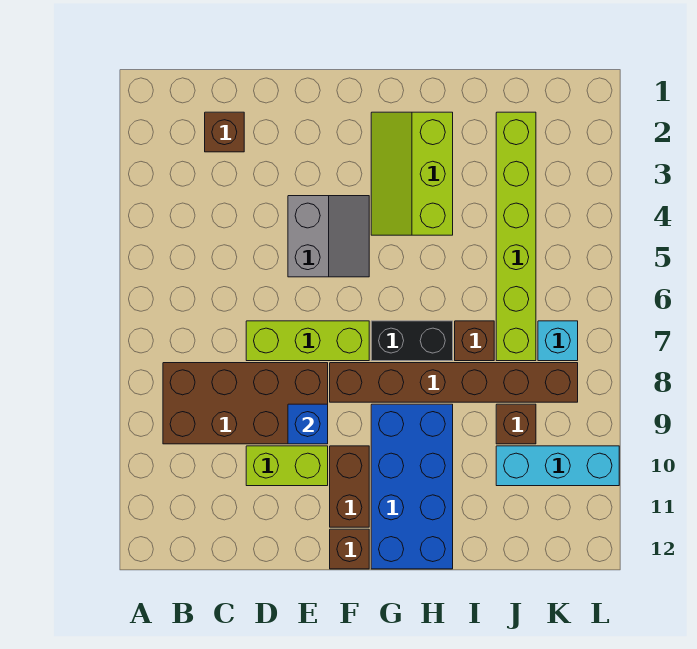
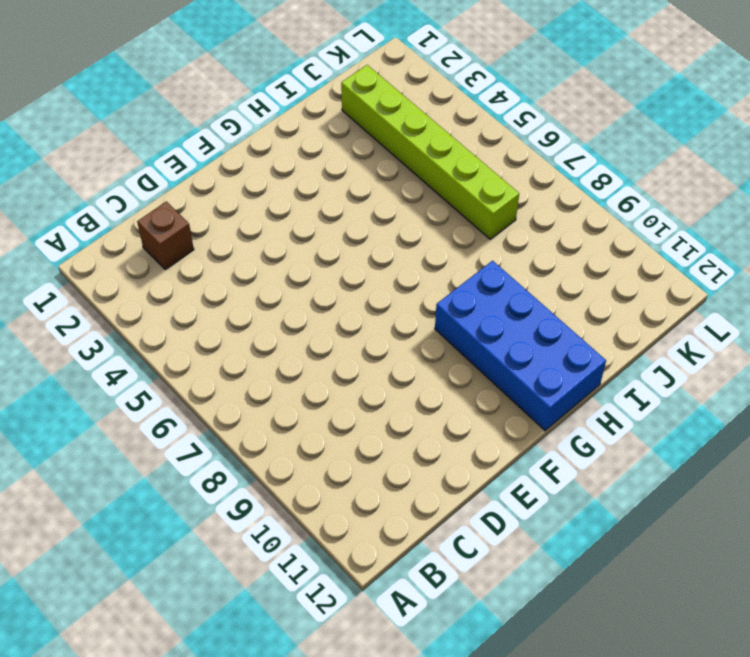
none -> brown 2x4 brick [163,363,328,444]
none -> lime 1x3 brick [246,321,369,361]
none -> lime 1x2 brick [246,446,328,486]

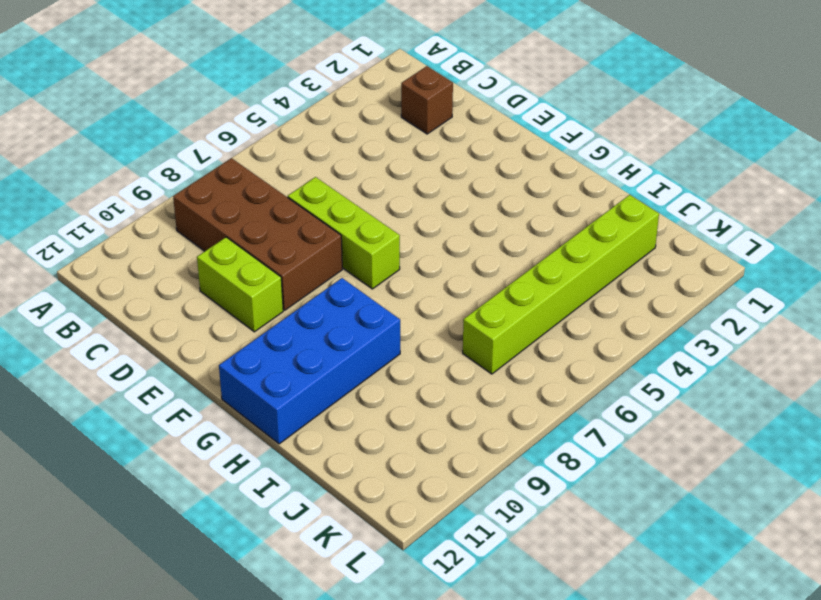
none -> grey 2x2 slope [288,196,369,277]
none -> brown 1x6 brick [330,363,578,402]
none -> brown 1x2 brick [330,446,369,527]

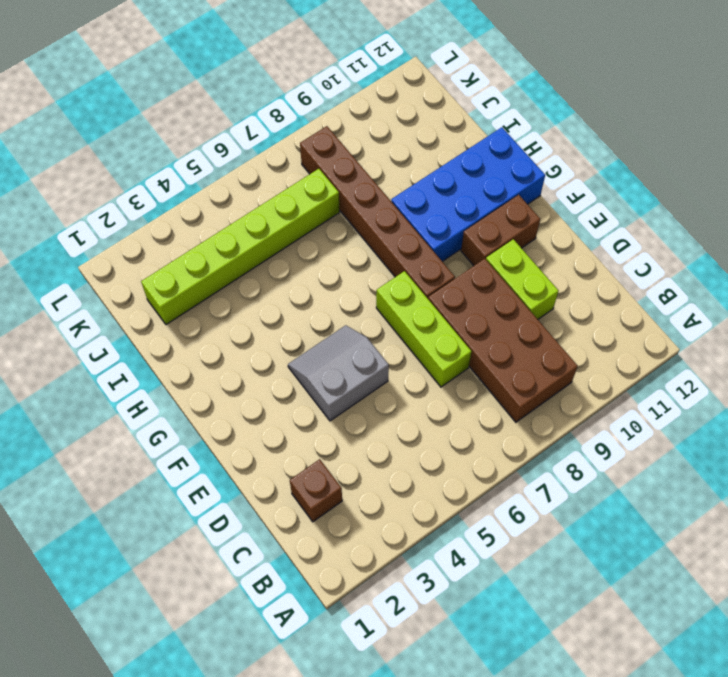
none -> brown 1x1 brick [330,529,369,569]
none -> lime 2x3 slope [371,112,453,235]
none -> black 1x2 brick [371,321,453,361]

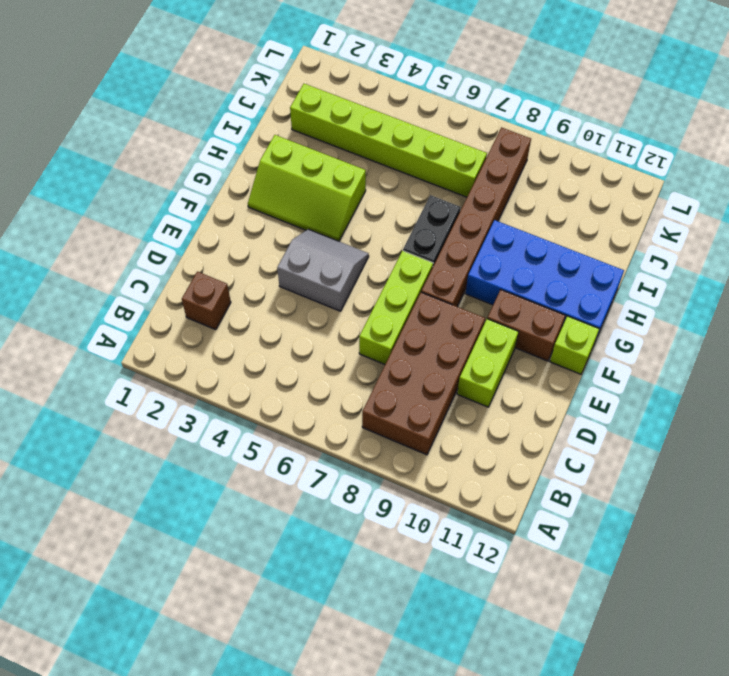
lime 1x1 brick [550,316,599,374] -> brown 1x1 brick [330,529,369,569]
none -> brown 1x1 brick [455,321,494,361]
none -> brown 1x1 brick [496,404,536,444]
none -> cyan 1x3 brick [496,446,619,486]

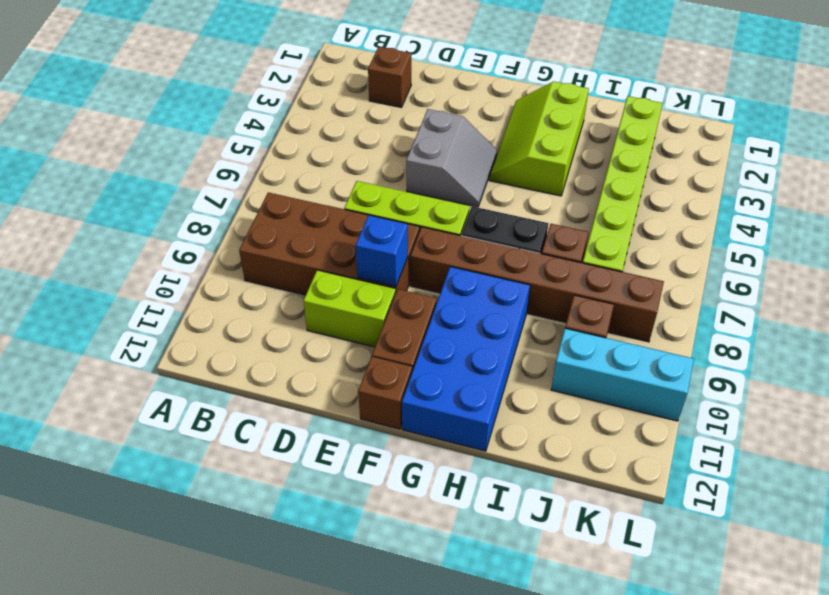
none -> cyan 1x1 brick [538,321,578,361]

